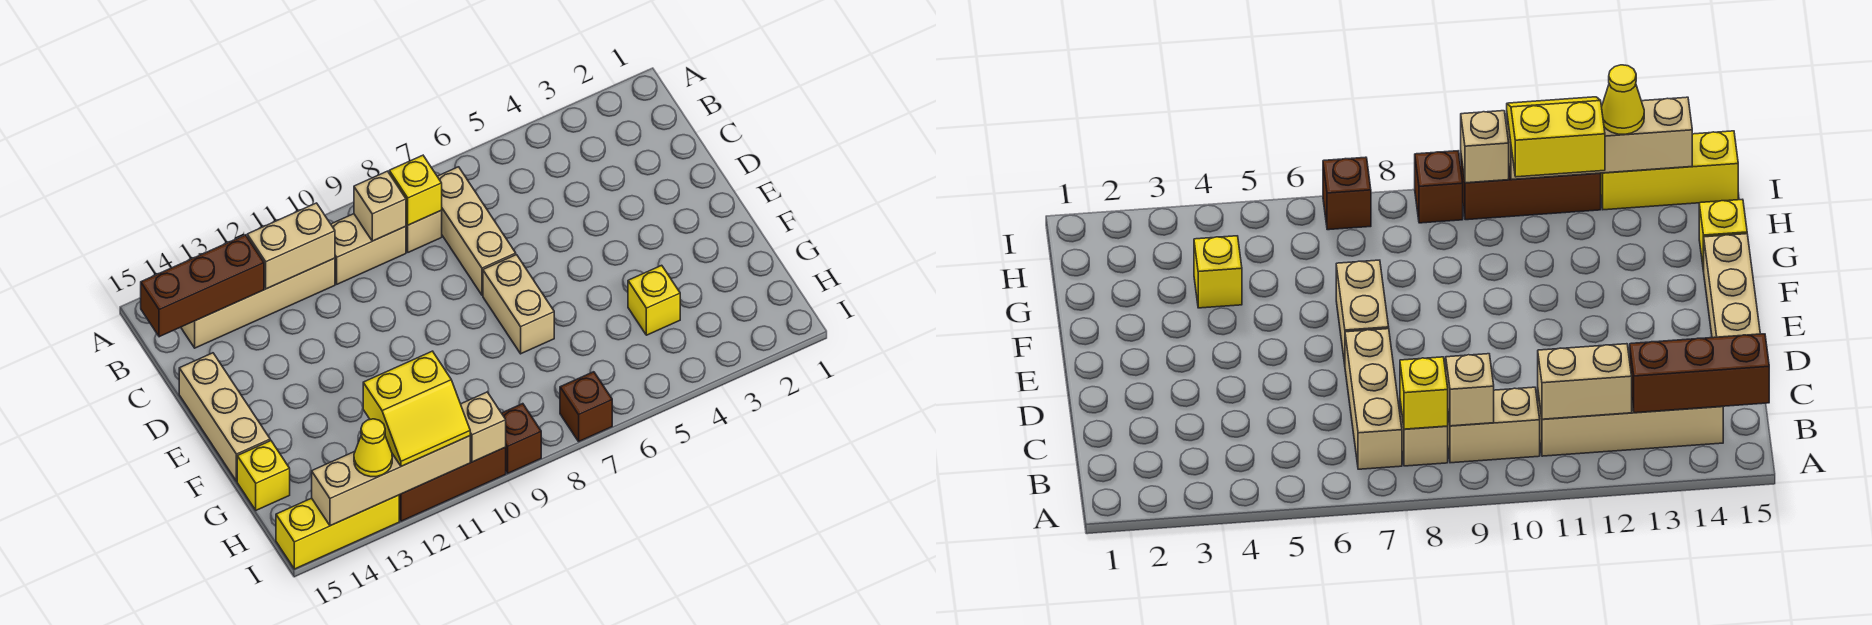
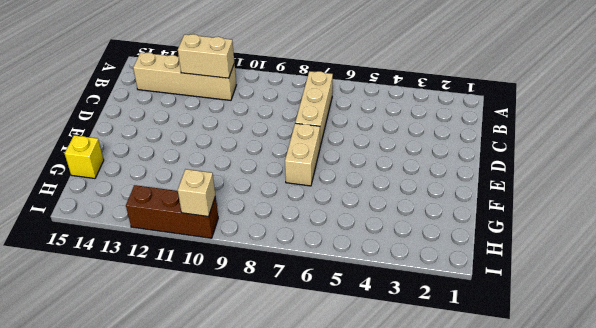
none -> tan 1x1 brick [406,210,442,252]
none -> tan 1x2 brick [331,214,406,284]
none -> tan 1x3 brick [179,353,270,481]

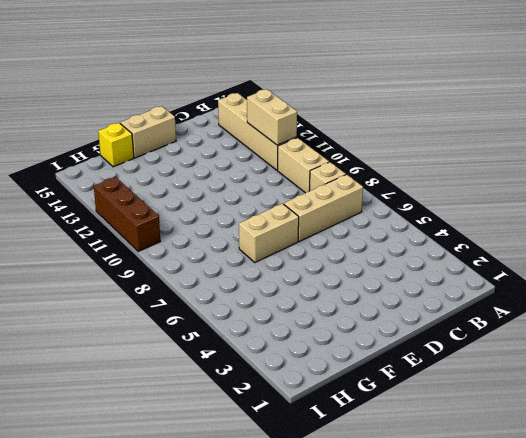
tan 1x2 brick [120,106,176,158] -> tan 1x3 brick [179,353,270,481]
none -> yellow 1x1 brick [628,265,680,335]
none -> brown 1x1 brick [560,372,612,441]
none -> brown 1x1 brick [502,404,541,473]

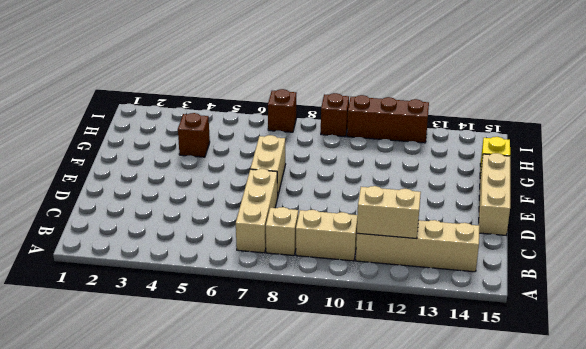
brown 1x1 brick [178,113,210,157] -> yellow 1x1 brick [628,265,680,335]
none -> yellow 1x3 brick [276,495,399,569]
none -> yellow 1x1 brick [389,155,442,225]
none -> tan 1x1 brick [354,171,406,241]

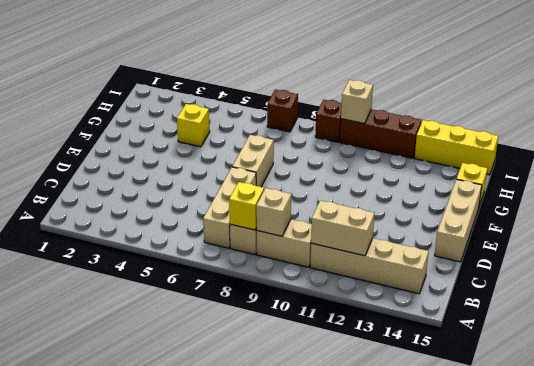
none -> brown 1x3 brick [141,235,264,337]
none -> tan 1x4 brick [312,436,470,526]
none -> yellow 2x2 slope [363,351,470,466]

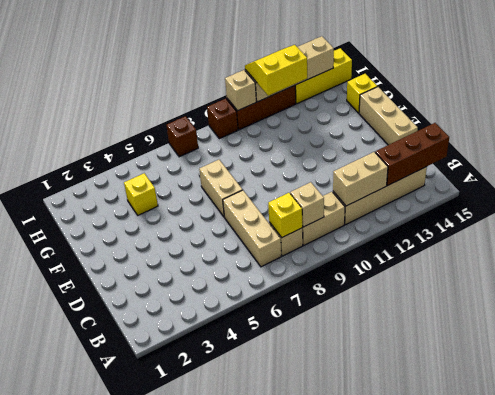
none -> yellow 1x1 cone [354,419,392,477]

